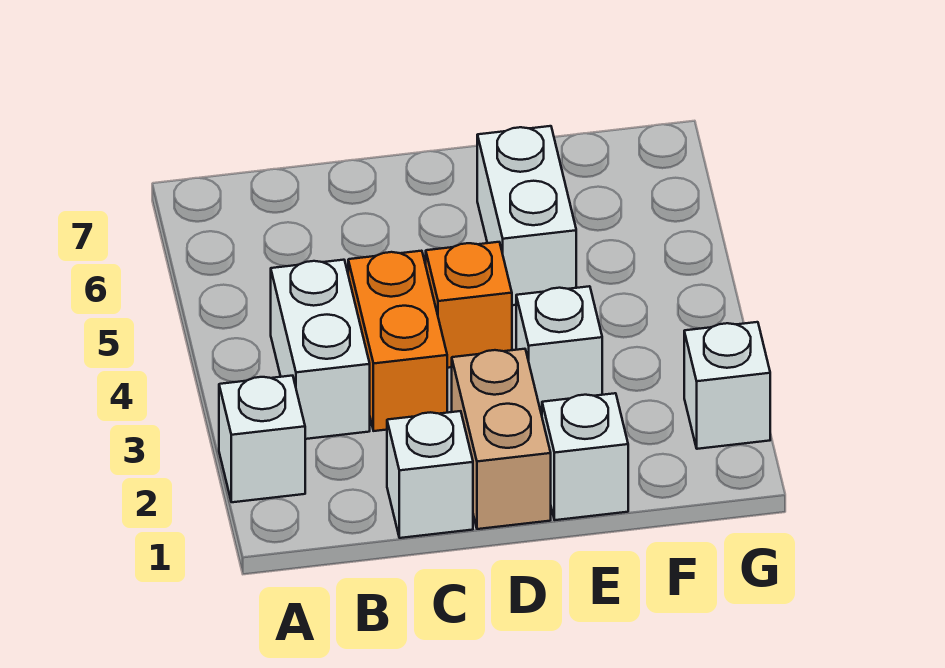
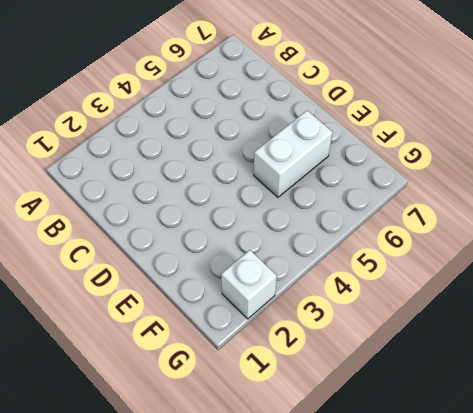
none -> white 1x1 brick [219,376,305,502]
none -> white 1x2 brick [271,260,370,439]

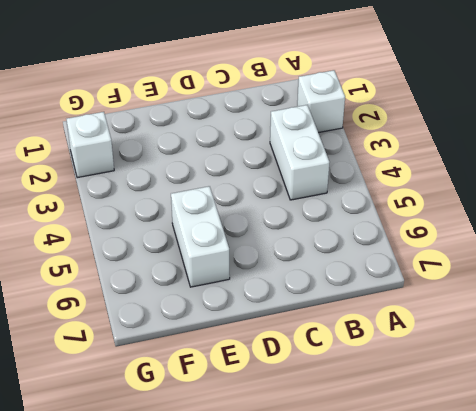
none -> white 1x1 brick [387,411,473,538]
none -> orange 1x2 brick [348,251,447,431]

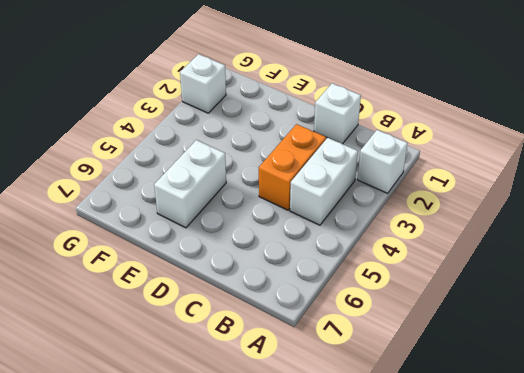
none -> tan 1x2 brick [452,349,551,529]
none -> orange 1x1 brick [426,242,512,368]

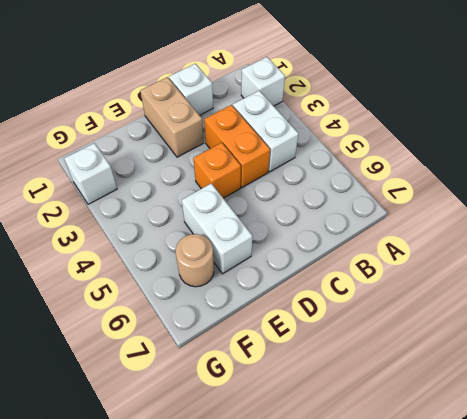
tan 1x1 round brick [176,234,214,287] -> none
none -> white 1x1 brick [542,393,628,520]
none -> white 1x1 brick [516,286,602,412]

